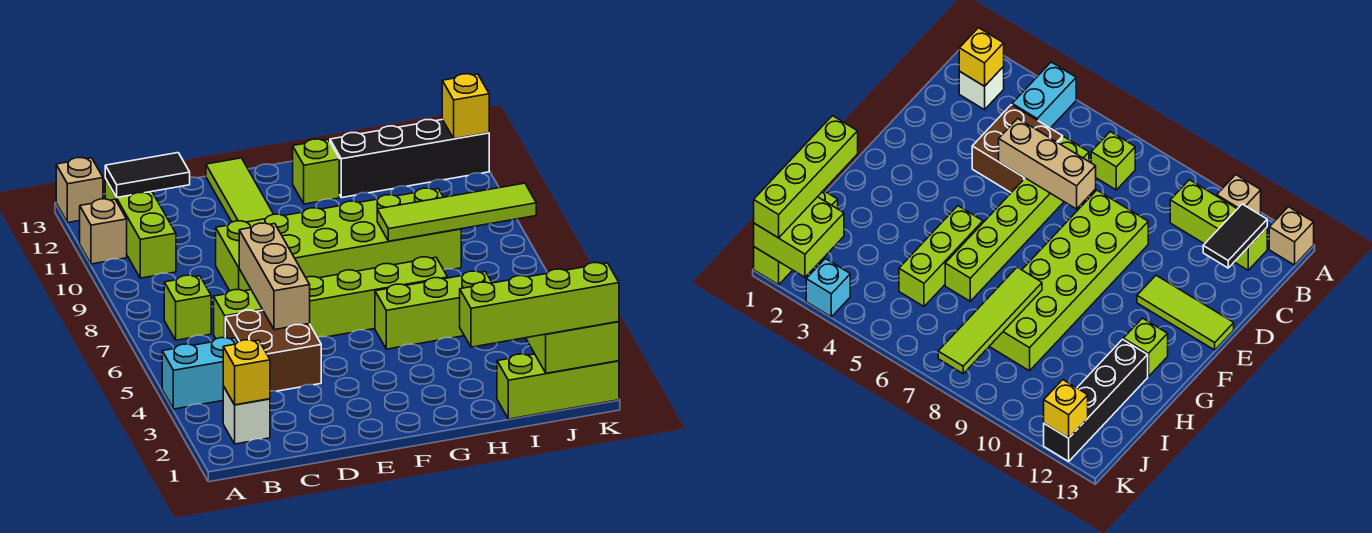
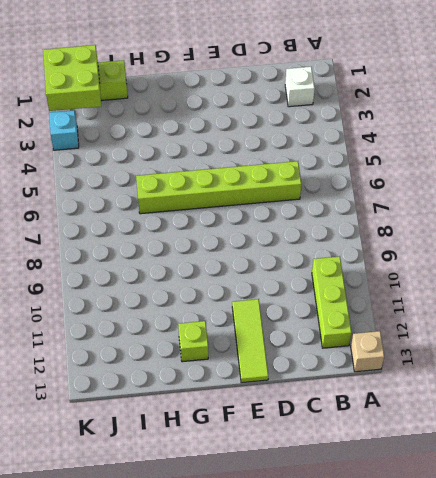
none -> cyan 1x2 brick [162,338,237,409]
none -> tan 1x1 brick [80,199,127,264]
none -> lime 1x1 brick [164,275,211,340]

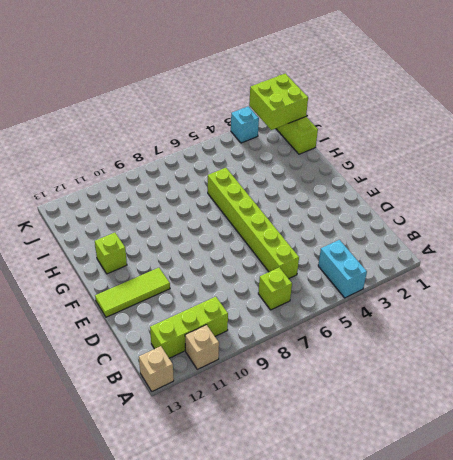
none -> white 1x1 brick [223,386,270,444]
none -> brown 2x2 brick [225,310,321,391]
none -> lime 2x6 brick [216,188,461,291]

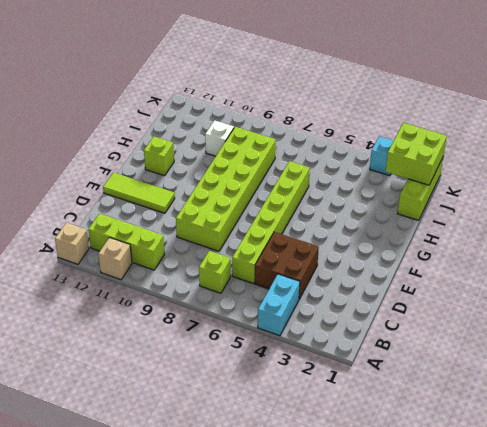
white 1x1 brick [205,120,234,156] -> white 1x1 brick moved to [223,386,270,444]
none -> lime 1x3 brick [375,271,492,349]
none -> black 1x4 brick [330,120,489,198]
none -> yellow 1x1 brick [223,340,270,405]

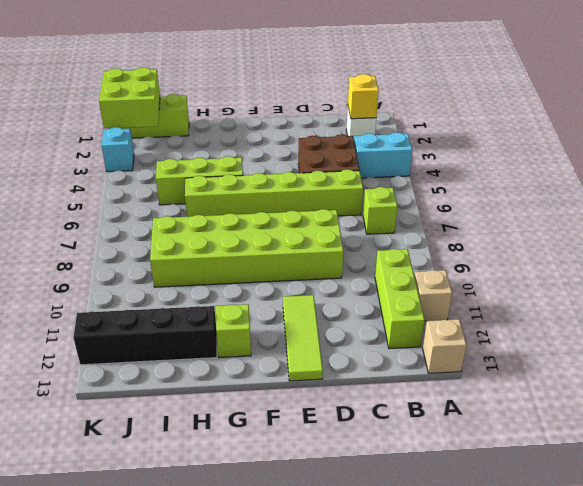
none -> black 1x2 tile [105,153,190,197]
none -> tan 1x3 brick [239,223,310,330]
none -> lime 1x4 tile [377,183,536,241]

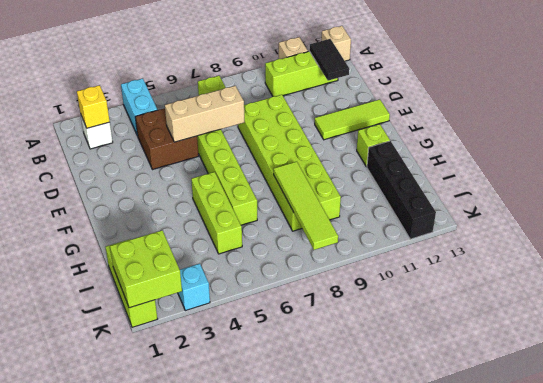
none -> yellow 1x1 brick [442,74,489,139]
none -> lime 1x4 brick [460,263,619,347]

